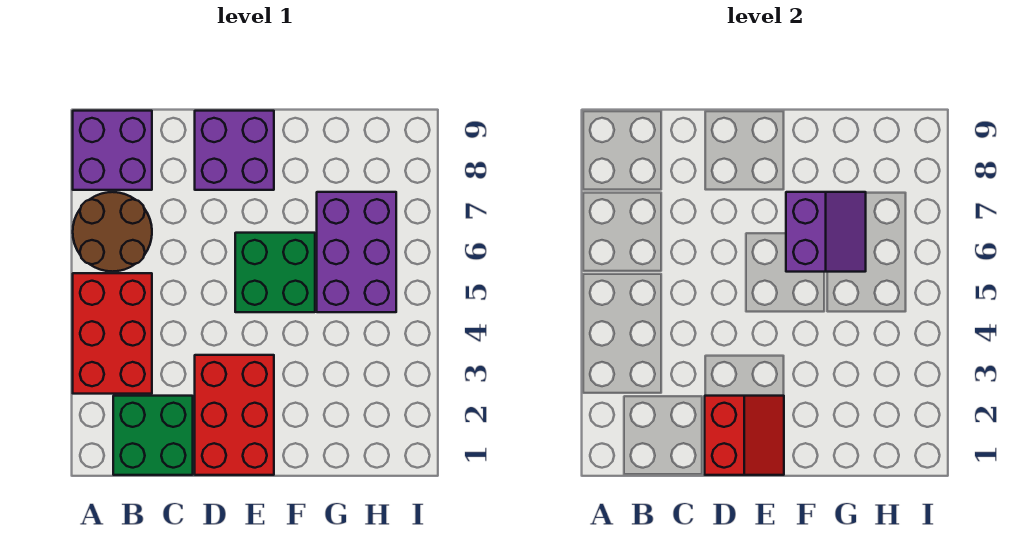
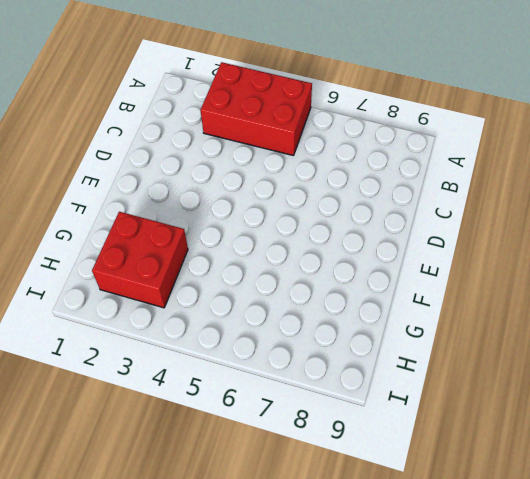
red 2x2 brick [92,212,188,308] -> none
none -> brown 2x2 round brick [73,192,152,272]
none -> purple 2x2 brick [73,111,152,190]

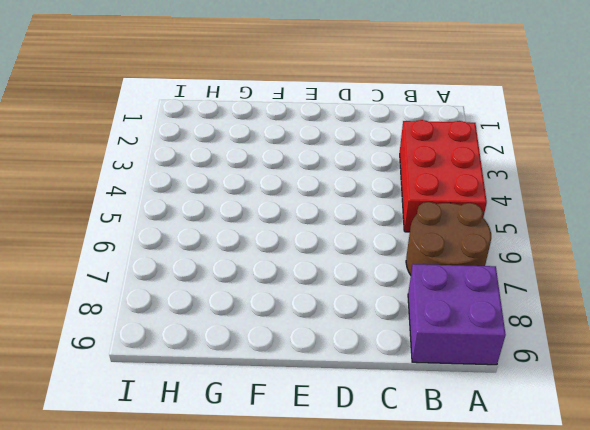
none -> green 2x2 brick [113,396,193,475]
none -> red 2x3 brick [195,355,274,475]

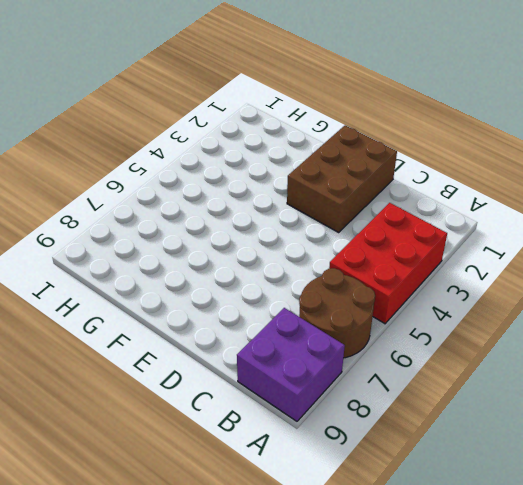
brown 2x3 brick [287,125,397,232] -> red 2x3 brick [195,355,274,475]
none -> green 2x2 brick [113,396,193,475]
none -> purple 2x2 brick [195,111,274,190]

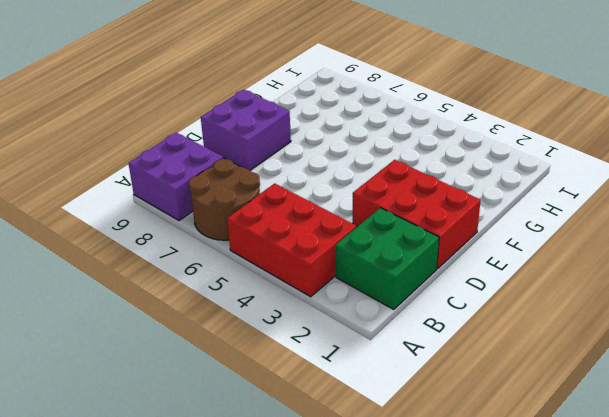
none -> green 2x2 brick [235,233,315,312]
none -> purple 2x3 brick [317,192,396,312]

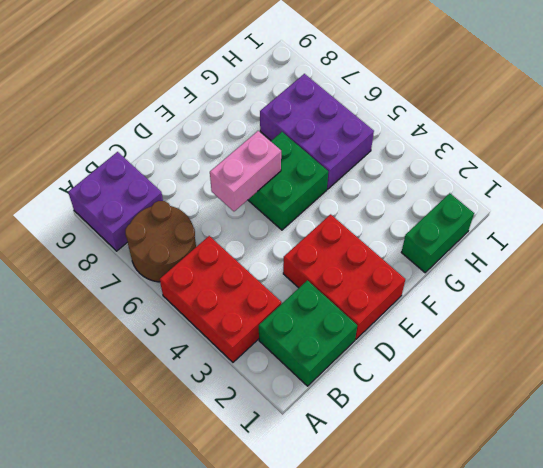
pink 1x2 brick [210,131,281,211] -> none
green 1x2 brick [401,193,474,273] -> none
none -> purple 2x2 brick [195,111,274,190]
none -> red 2x2 slope [705,396,784,475]

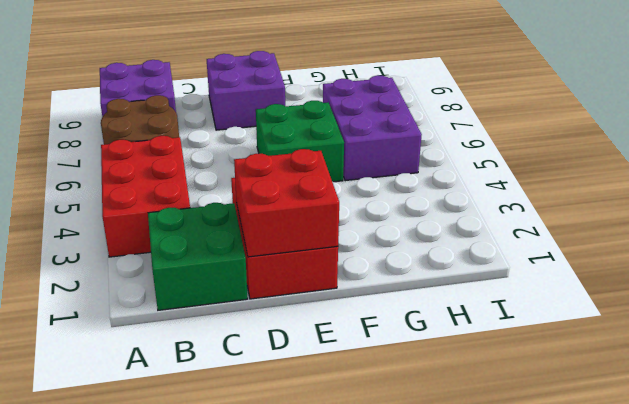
red 2x2 brick [234,149,339,257] -> red 2x2 slope [705,396,784,475]
none -> purple 2x2 slope [786,192,866,272]

